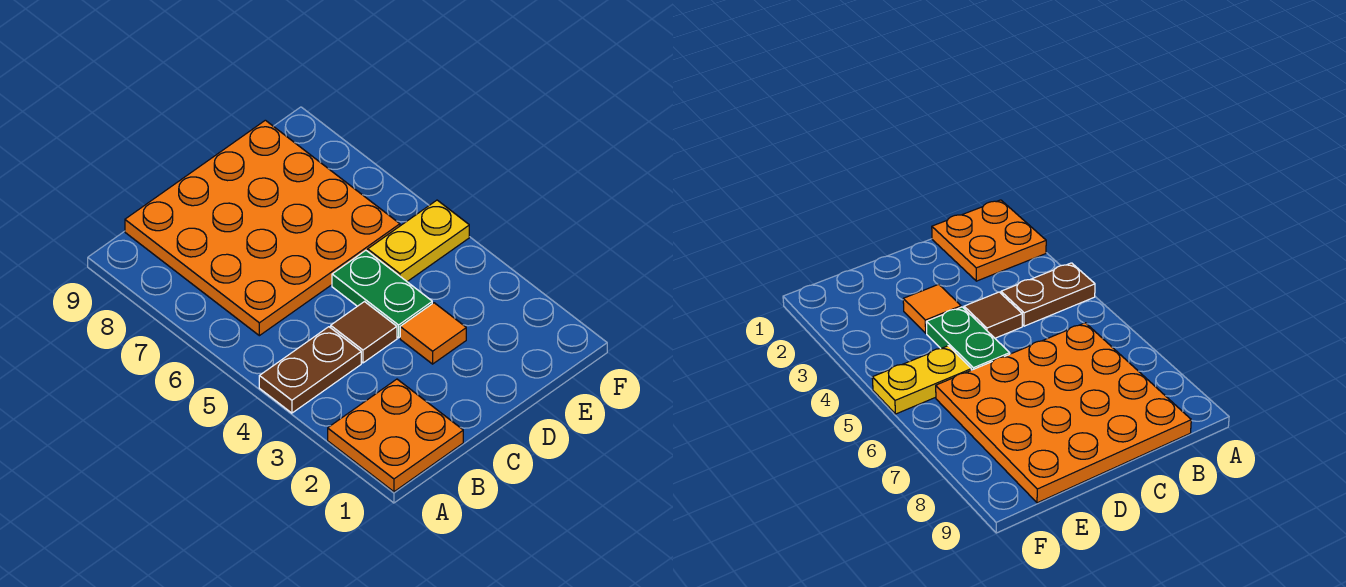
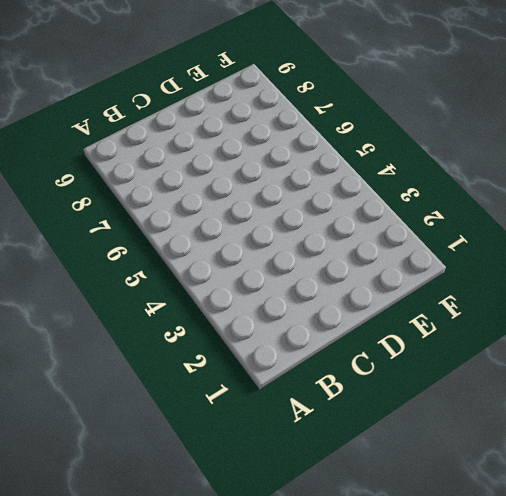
none -> orange 2x2 plate [328,379,463,492]
none -> brown 1x2 plate [259,327,361,413]

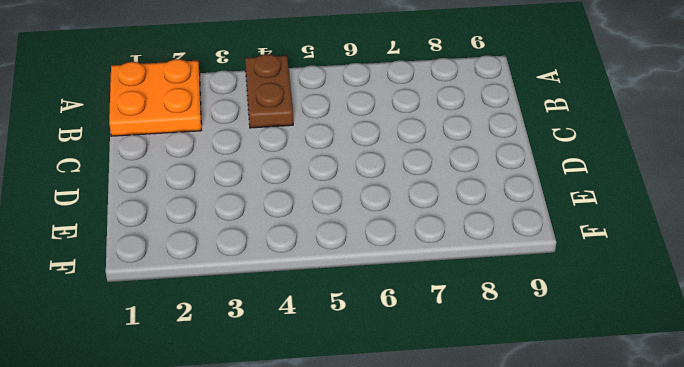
none -> orange 4x4 plate [125,120,400,336]
none -> brown 1x1 tile [331,302,397,363]

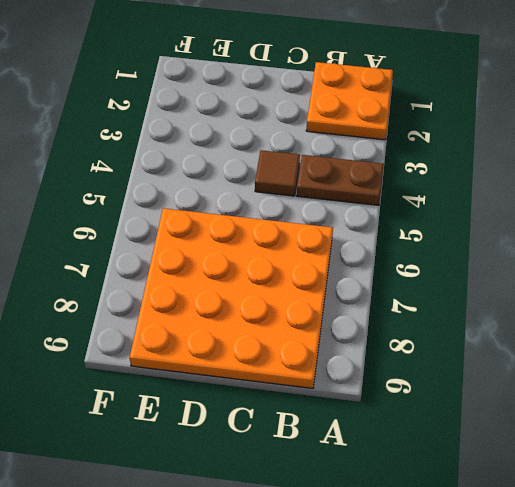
none -> orange 1x1 tile [400,303,466,364]
none -> green 1x2 plate [332,250,432,338]

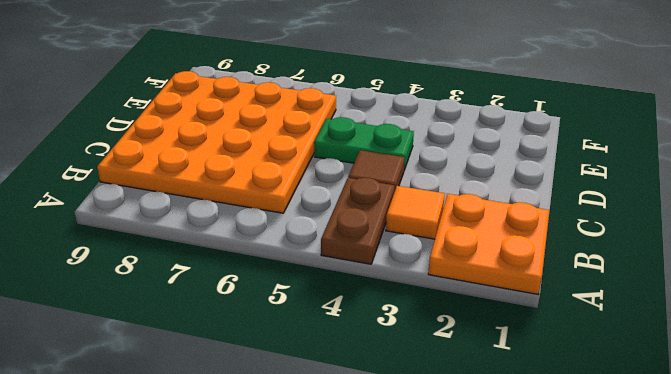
orange 1x1 tile [386,186,445,239] -> orange 1x1 tile moved to [400,303,466,364]
none -> yellow 1x2 plate [368,200,469,282]

